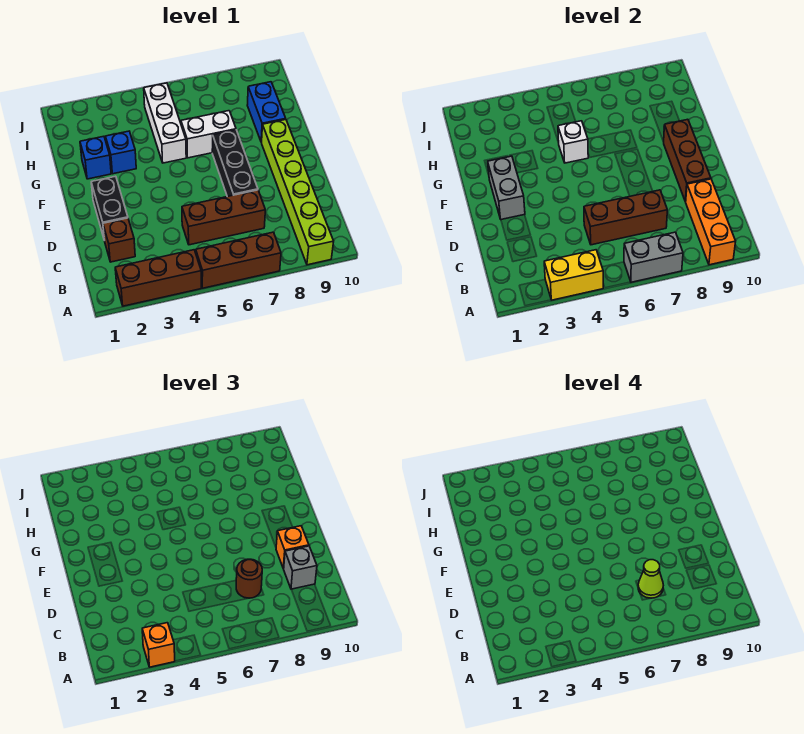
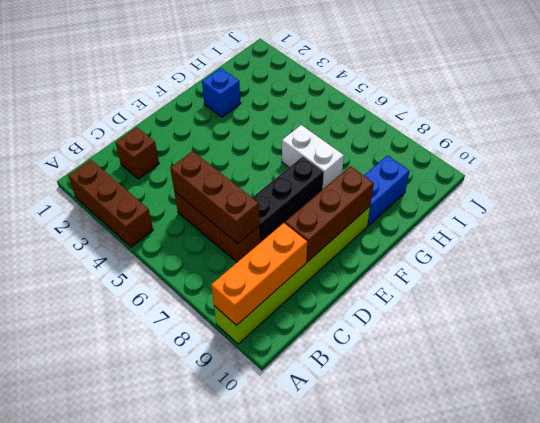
none -> brown 1x3 brick [196,232,281,288]
none -> black 1x2 brick [91,176,128,238]
none -> blue 1x1 brick [105,131,136,174]

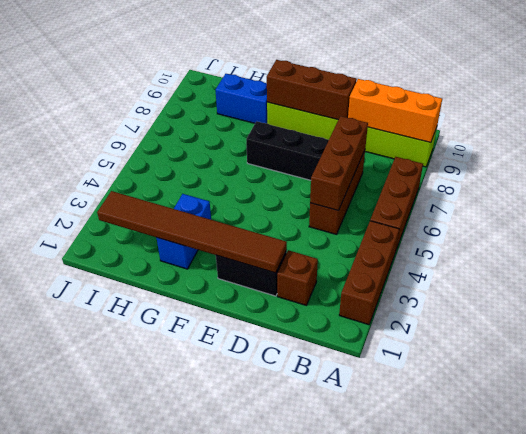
brown 1x6 tile [97,191,287,273] -> grey 1x2 brick [488,156,525,219]
none -> white 1x3 brick [144,83,186,163]
none -> white 1x2 brick [181,111,236,158]
none -> yellow 1x2 brick [544,250,603,300]

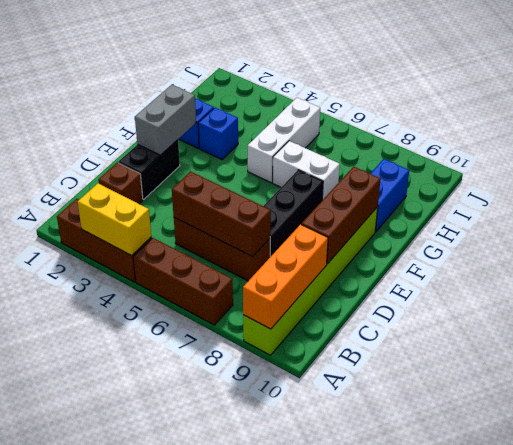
none -> grey 1x2 brick [624,232,683,282]
none -> white 1x1 brick [558,121,588,163]
none -> orange 1x1 brick [142,623,175,667]

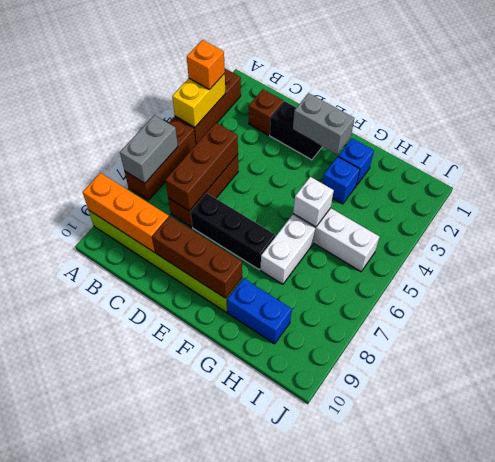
none -> brown 1x1 round brick [236,559,262,598]
none -> grey 1x1 brick [284,546,317,589]
none -> orange 1x1 brick [276,526,309,569]

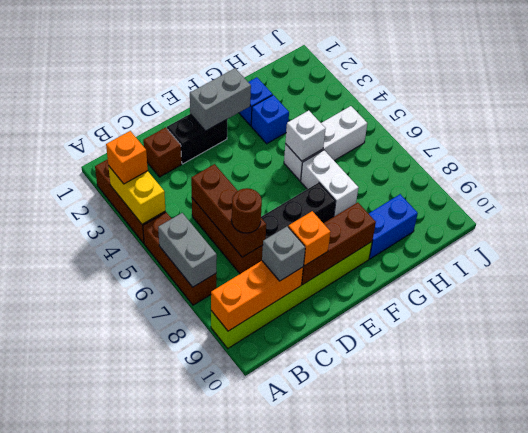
none -> lime 1x1 cone [638,560,663,598]

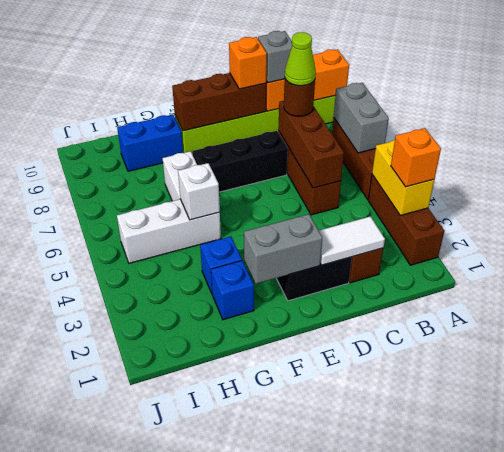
white 1x2 tile [319,216,385,265] -> none

